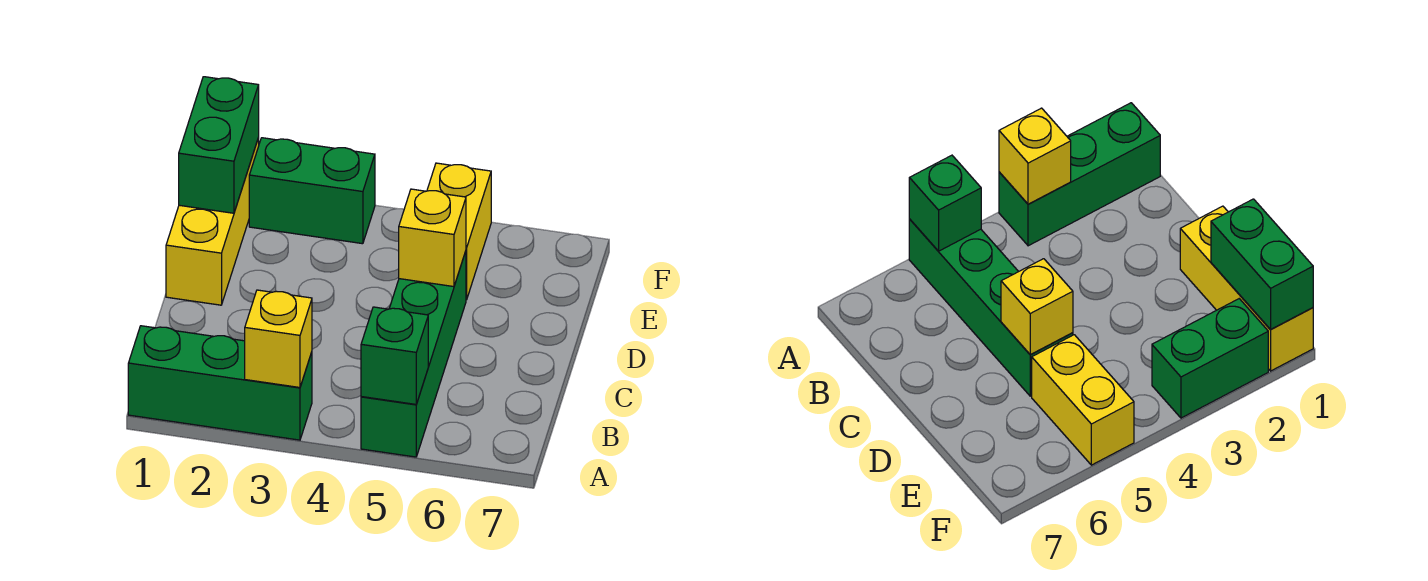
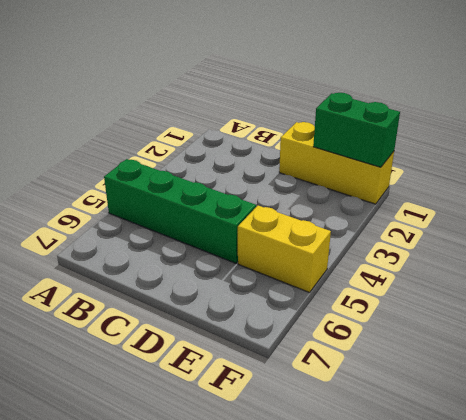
none -> green 1x3 brick [128,326,312,440]
none -> green 1x2 brick [249,138,375,244]

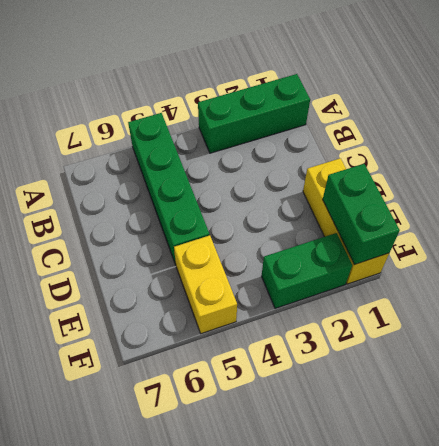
none -> yellow 1x1 brick [245,290,312,387]
none -> green 1x1 brick [361,307,428,404]

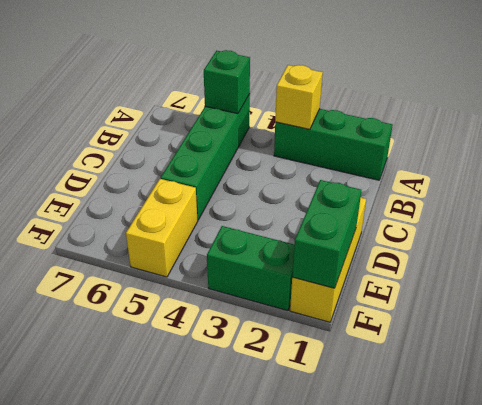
none -> yellow 1x1 brick [399,189,466,287]

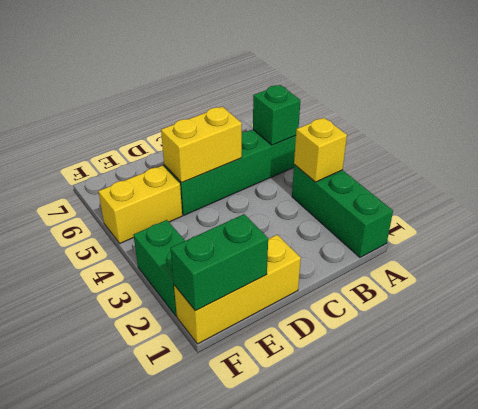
yellow 1x2 brick [161,107,242,183] -> yellow 1x1 brick [399,189,466,287]

